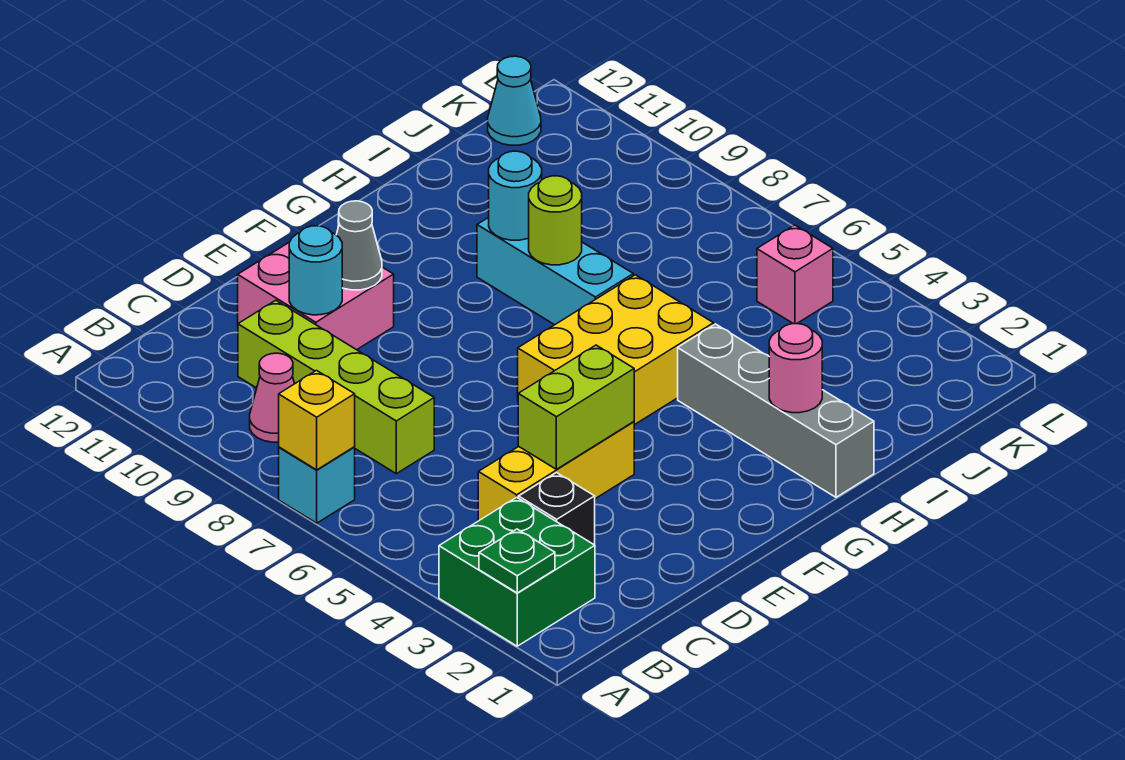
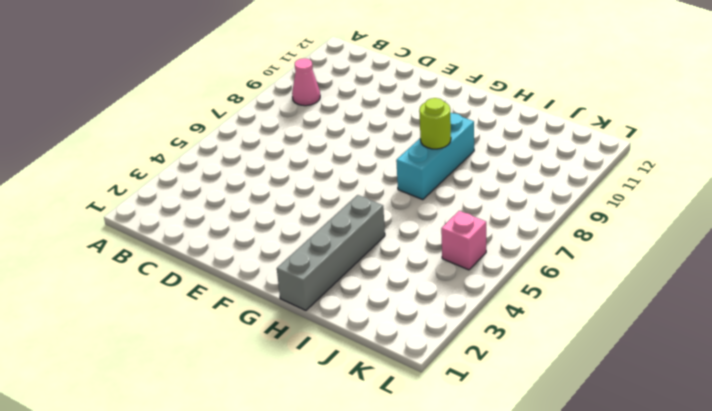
none -> green 2x2 brick [439,497,595,646]
none -> cyan 1x1 brick [279,447,355,523]
none -> black 1x1 brick [519,473,595,545]

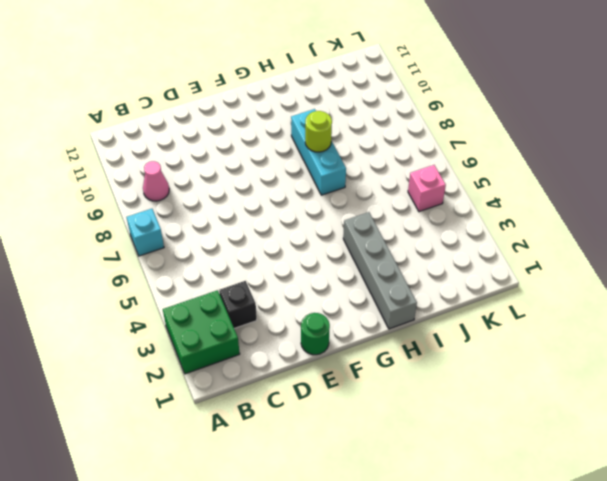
green 1x1 round brick [301,313,330,355] -> none
none -> yellow 1x3 brick [478,422,634,521]
none -> lime 1x4 brick [238,300,434,474]
none -> pink 2x2 brick [238,243,394,350]

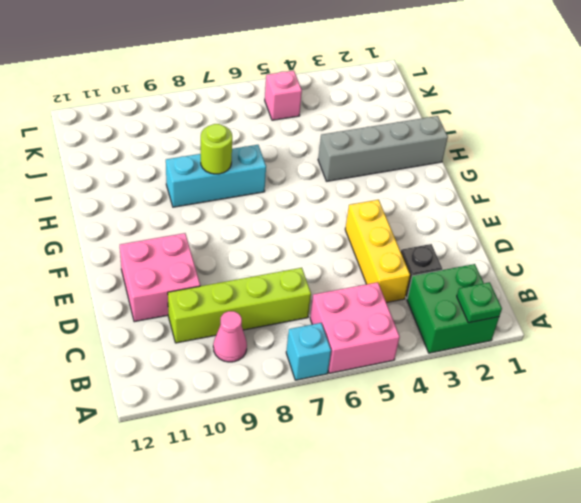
pink 2x2 brick [310,282,400,373] -> none
none -> yellow 2x3 brick [518,275,714,425]
none -> cyan 1x1 cone [488,56,541,145]
none -> yellow 1x1 brick [279,371,355,470]

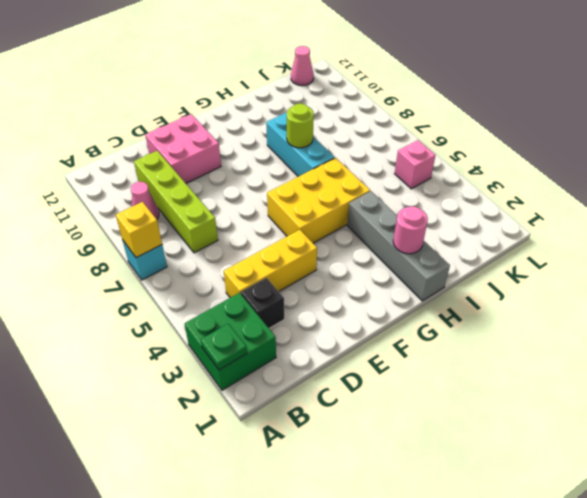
pink 1x1 cone [291,46,314,86] -> cyan 1x1 cone [488,56,541,145]
none -> lime 1x2 brick [518,345,634,469]
none -> cyan 1x1 round brick [289,226,342,315]
none -> grey 1x1 cone [336,201,382,290]

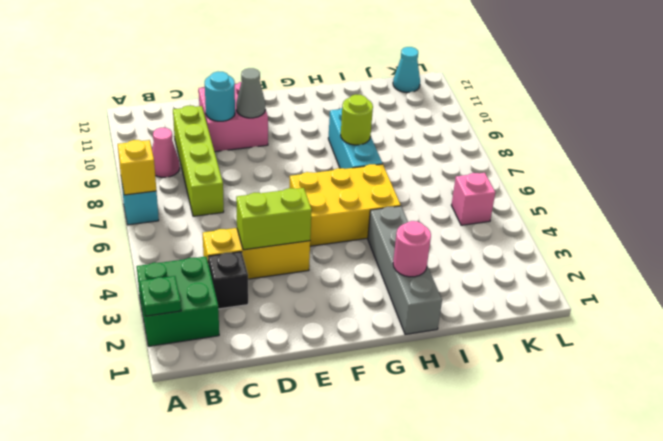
none -> cyan 1x1 round brick [489,151,542,240]

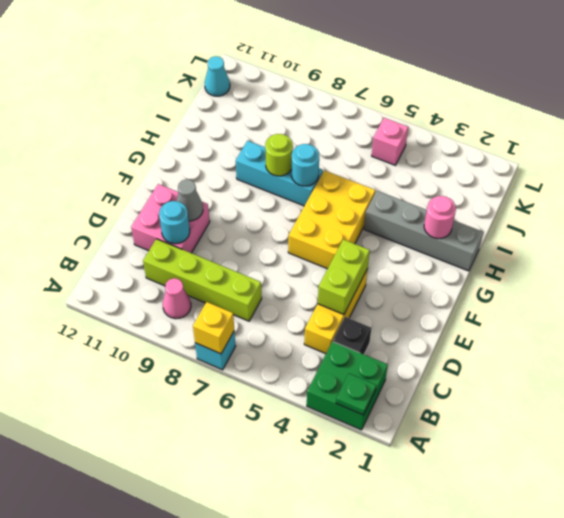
cyan 1x1 round brick [292,144,319,186] -> cyan 1x1 round brick moved to [489,151,542,240]

